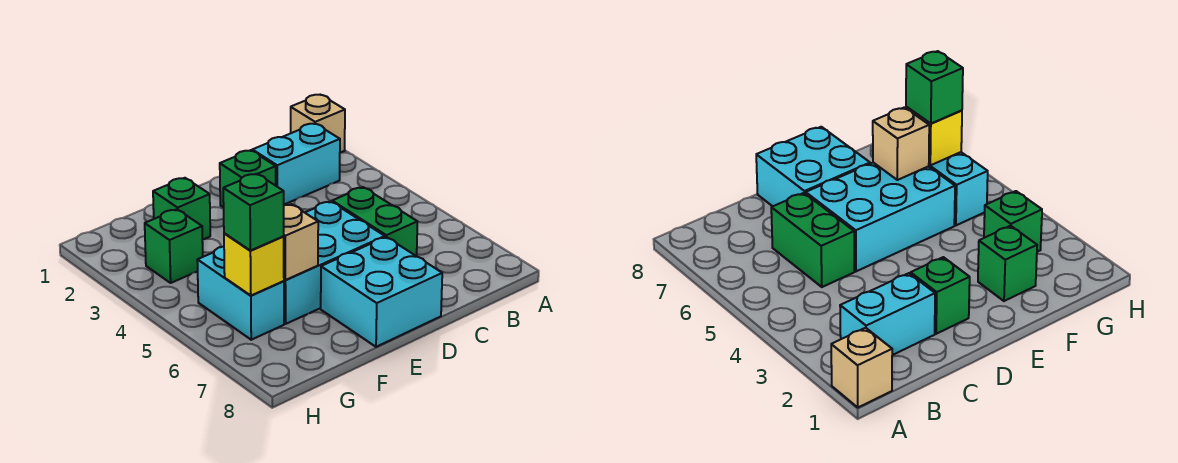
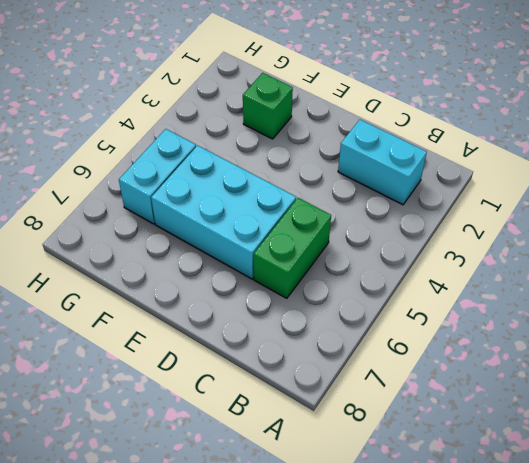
none -> tan 1x1 brick [291,95,345,153]
none -> green 1x1 brick [220,150,276,207]
none -> cyan 2x2 brick [321,237,442,347]

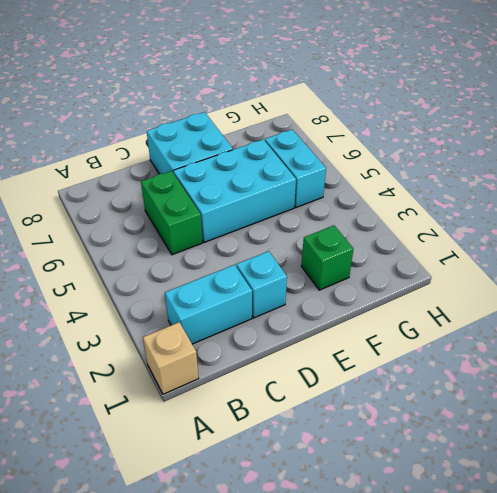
cyan 1x1 brick [236,251,287,318] -> green 1x1 brick [220,150,276,207]
none -> green 1x1 brick [145,209,203,283]
none -> tan 1x1 brick [283,204,318,280]
none -> yellow 1x1 brick [224,233,284,296]

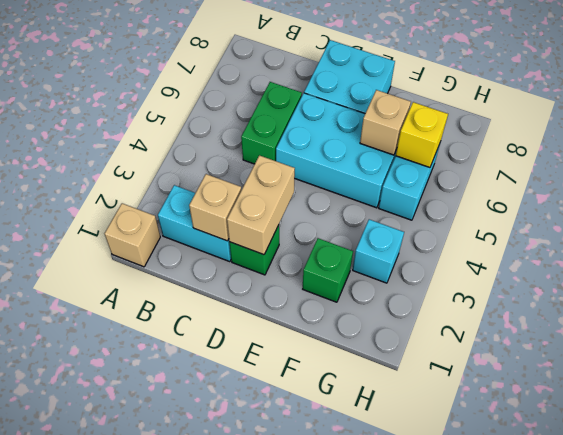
tan 1x1 brick [189,174,241,241] -> none
tan 1x2 brick [227,155,295,255] -> none
cyan 1x1 brick [353,219,404,283] -> green 1x1 brick [145,209,203,283]
none -> green 1x1 brick [223,174,284,251]

